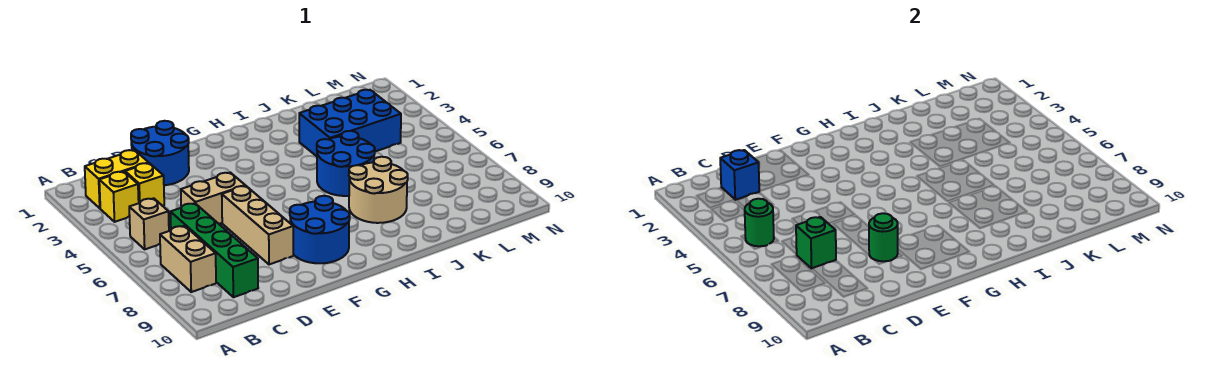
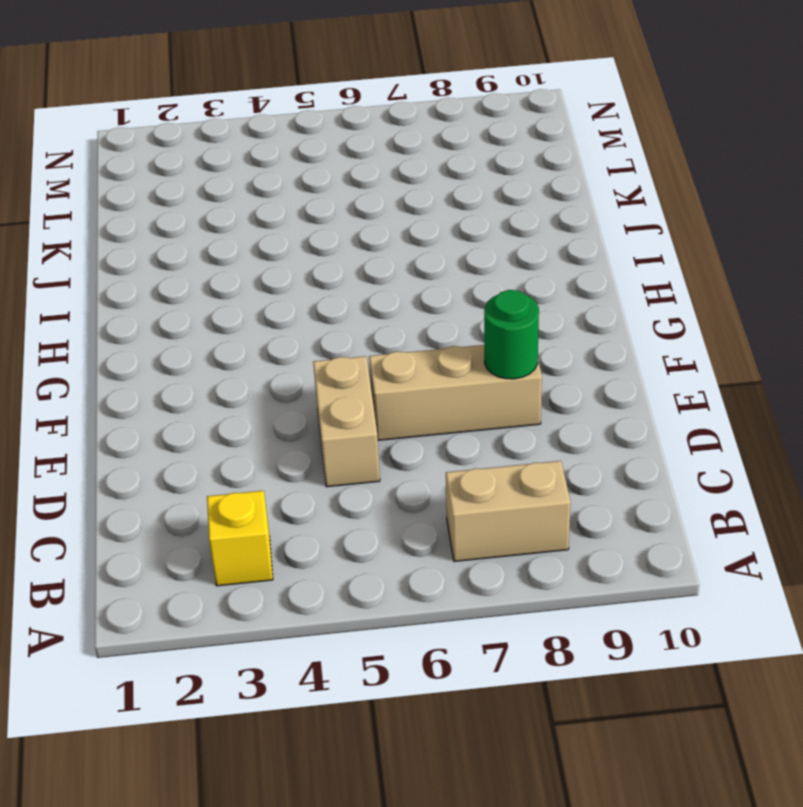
none -> yellow 1x2 brick [85,150,149,208]
none -> tan 1x1 brick [129,198,169,249]
none -> yellow 1x1 brick [125,163,164,206]

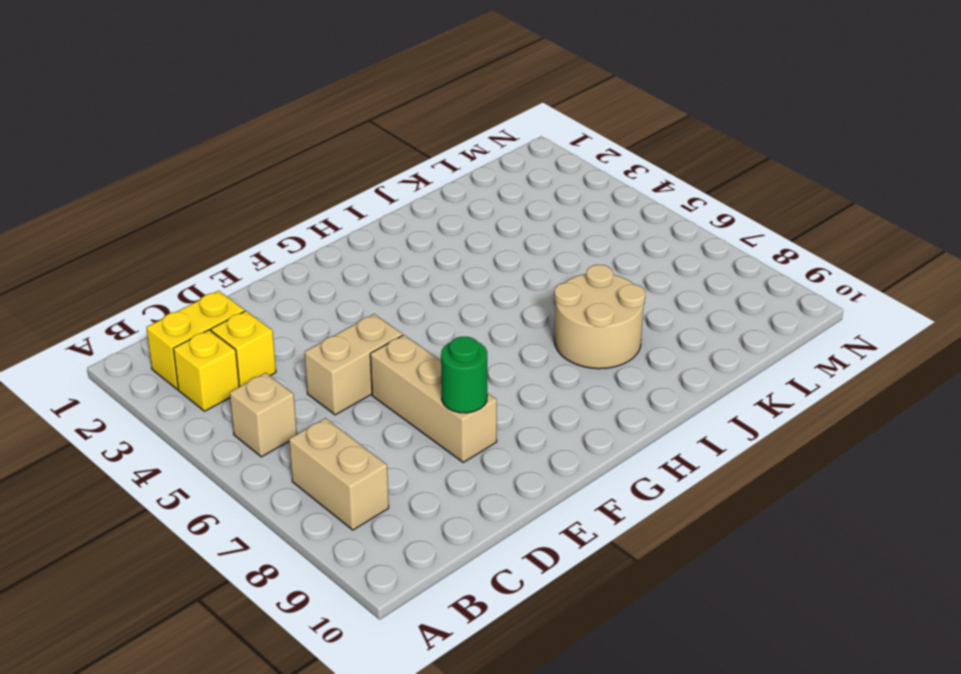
none -> green 1x4 brick [170,203,258,297]
none -> blue 2x2 round brick [131,121,189,185]
none -> blue 2x2 round brick [290,196,350,263]

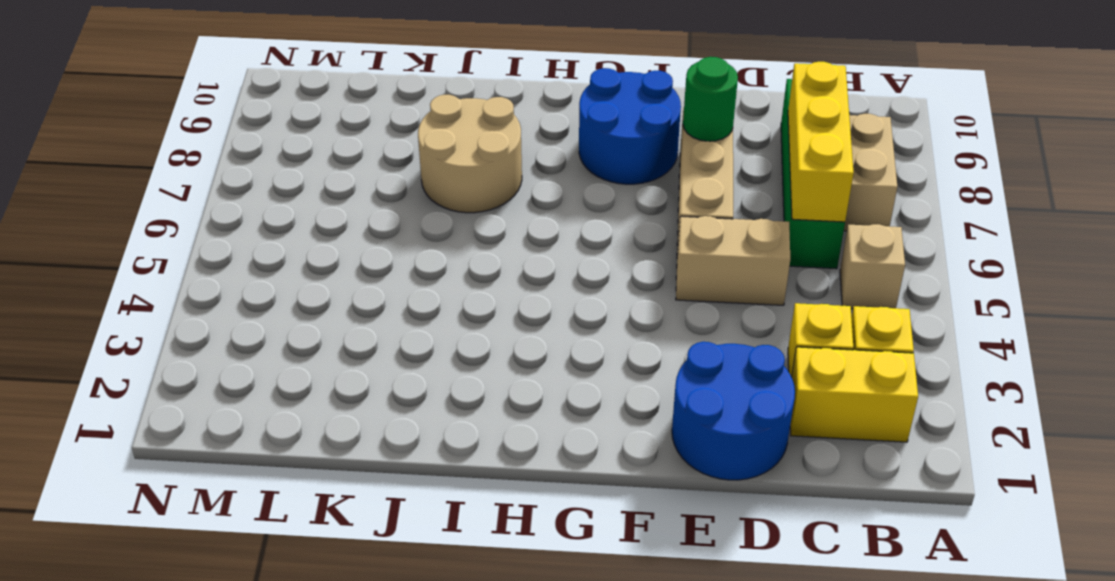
yellow 1x3 brick [788,62,854,222] -> green 1x1 brick [796,217,836,268]
none -> blue 2x2 round brick [317,131,375,196]
none -> blue 2x3 brick [299,90,401,156]
none -> green 1x1 round brick [745,199,774,246]

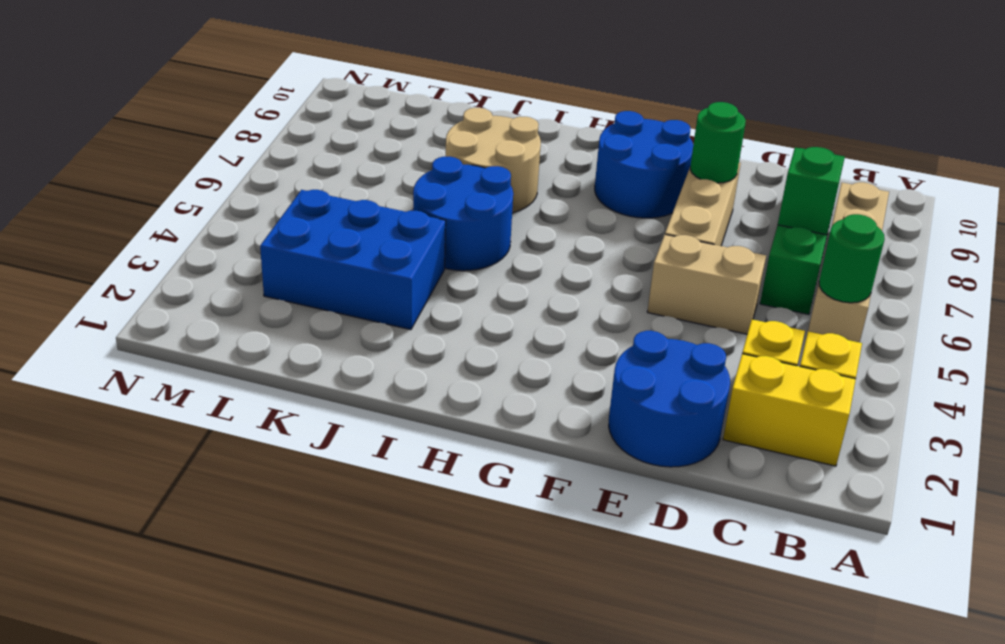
none -> blue 1x1 brick [720,150,759,200]

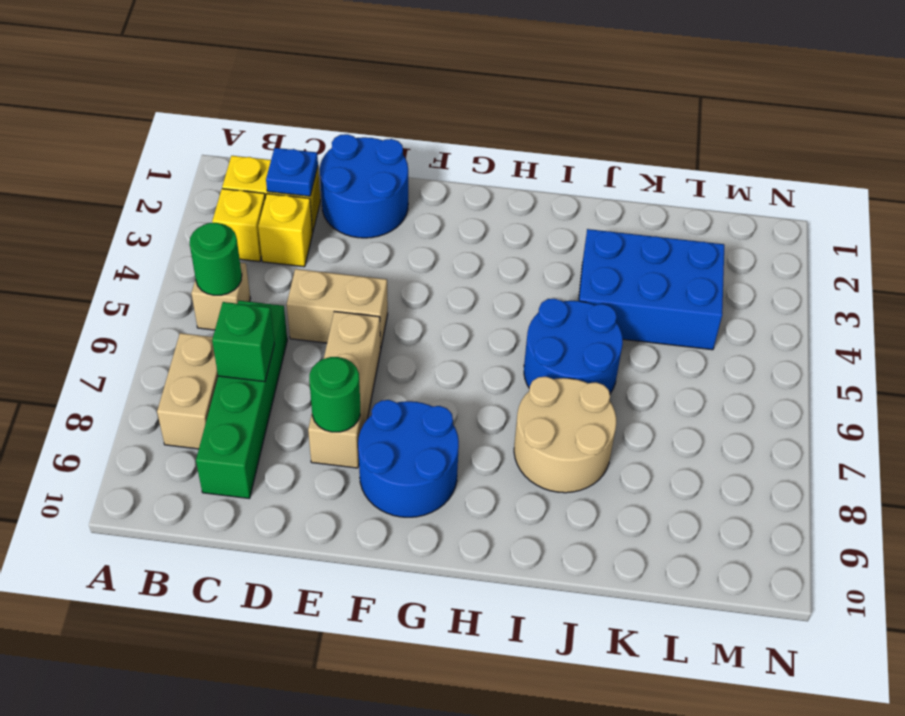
blue 1x1 plate [266,148,318,196] -> blue 1x1 brick [720,150,759,200]

